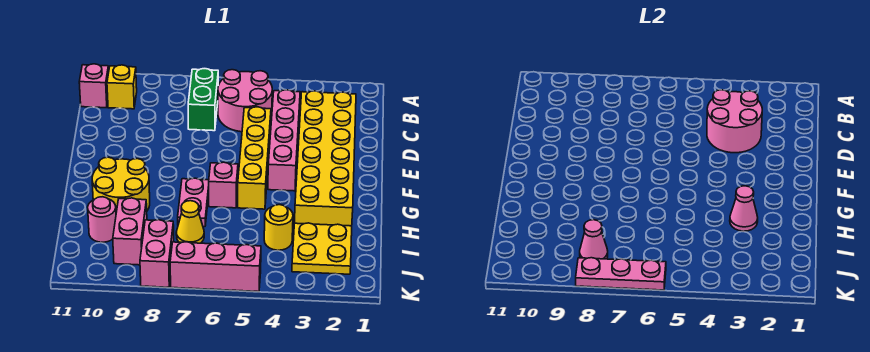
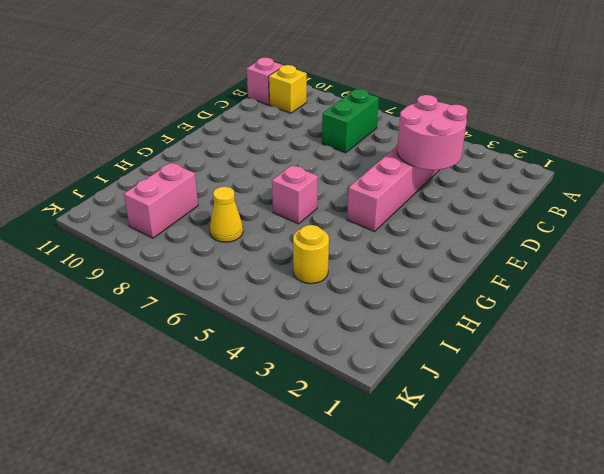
none -> pink 2x2 round brick [218,70,272,132]
none -> yellow 2x6 brick [295,91,356,226]
none -> yellow 1x4 brick [238,107,271,209]

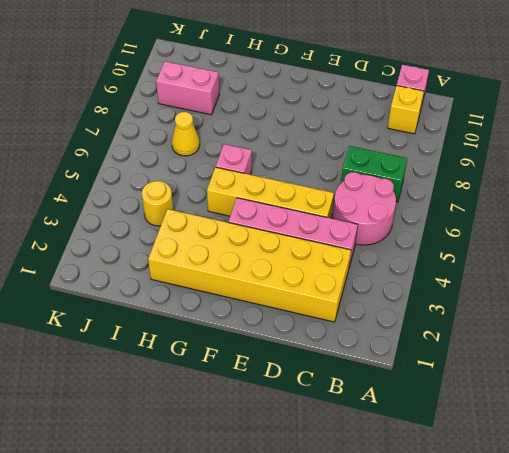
none -> pink 1x2 plate [178,178,209,227]
none -> yellow 2x2 round brick [92,157,150,212]
none -> yellow 2x2 plate [292,223,352,274]

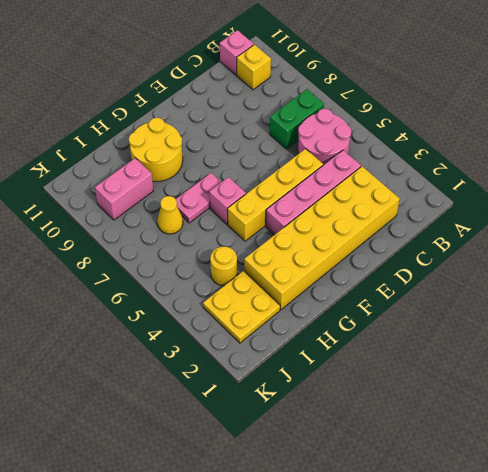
none -> pink 1x1 round brick [88,197,116,242]
none -> pink 1x2 brick [140,220,174,287]
none -> pink 1x3 brick [170,242,261,292]

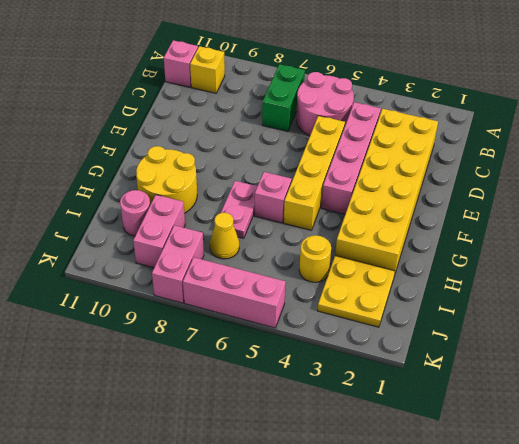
none -> pink 2x2 round brick [707,90,762,153]
none -> pink 1x1 cone [730,186,758,231]
none -> pink 1x1 cone [580,220,608,259]

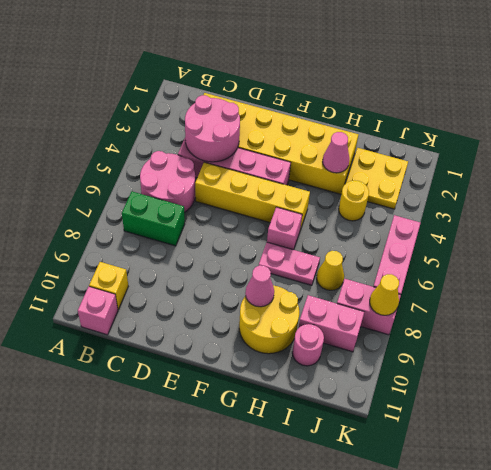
pink 1x1 cone [245,265,274,307] -> pink 1x1 cone moved to [580,220,608,259]
yellow 1x1 cone [370,274,399,315] -> pink 1x3 plate [576,258,666,290]

